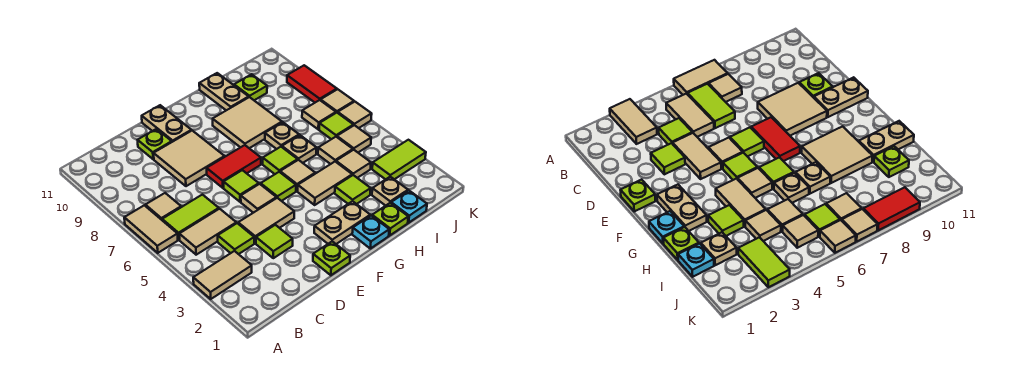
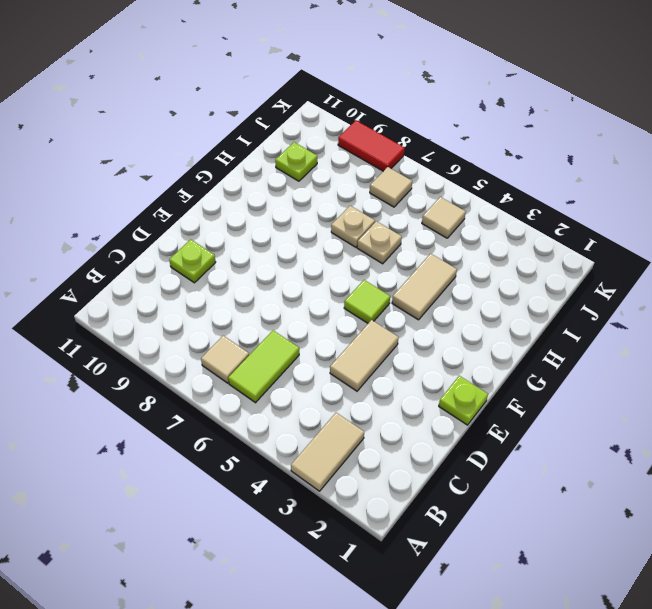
none -> tan 1x2 tile [124,205,178,253]
none -> tan 1x2 tile [179,209,236,255]
none -> lime 1x1 tile [218,223,254,254]
none -> lime 1x1 tile [256,225,293,258]

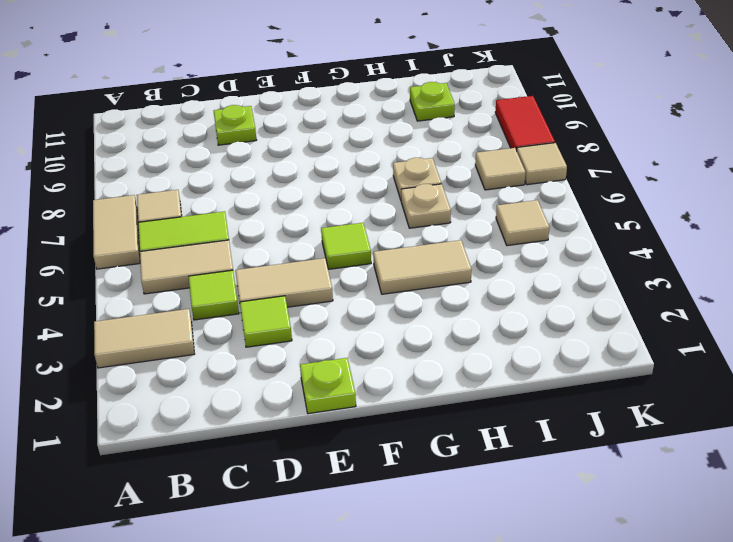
none -> tan 2x2 tile [154,131,225,186]
none -> tan 1x1 tile [241,184,276,213]
none -> lime 1x1 tile [224,170,259,202]
none -> red 1x2 tile [207,145,261,188]

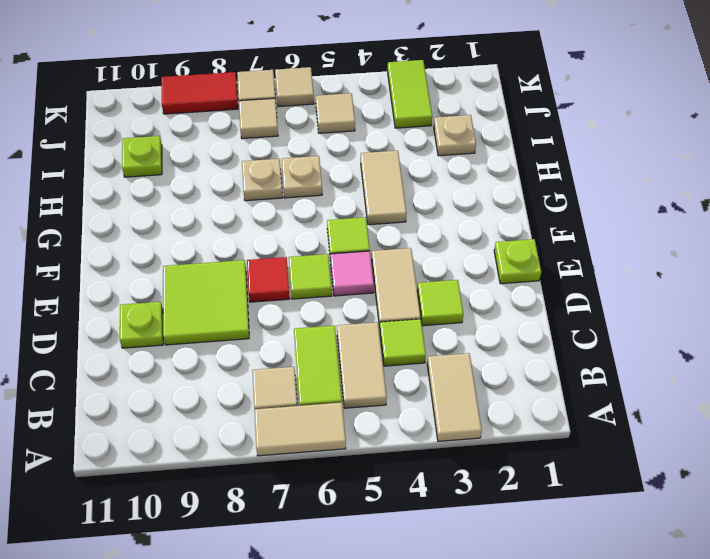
lime 2x2 tile [163,260,249,345] -> tan 2x2 tile [154,131,225,186]
pink 1x1 tile [330,251,374,296] -> tan 1x1 tile [241,184,276,213]
red 1x1 tile [247,257,290,302] -> red 1x2 tile [207,145,261,188]
none -> tan 1x2 plate [142,105,191,142]
none -> tan 1x2 plate [314,201,370,244]
none -> cyan 1x1 plate [352,216,389,249]
none -> tan 1x1 tile [280,160,315,191]

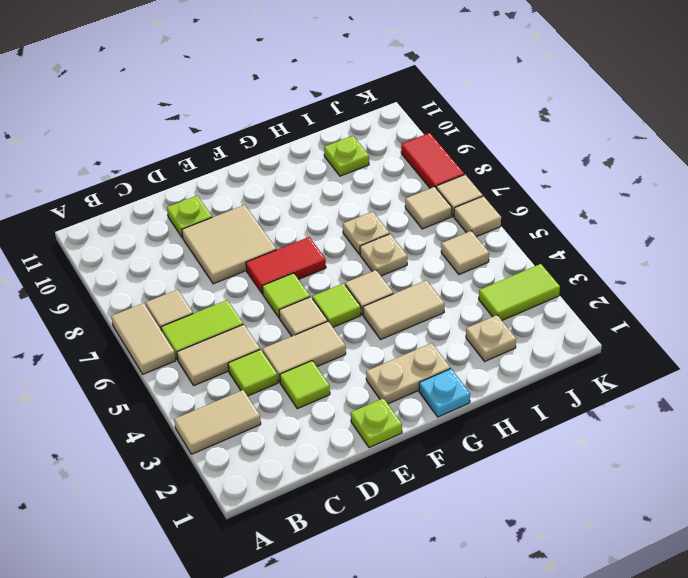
none -> tan 1x2 plate [142,105,191,142]
none -> lime 1x1 tile [263,147,298,174]
none -> tan 2x2 tile [213,97,282,148]
none -> lime 1x1 plate [372,203,408,235]

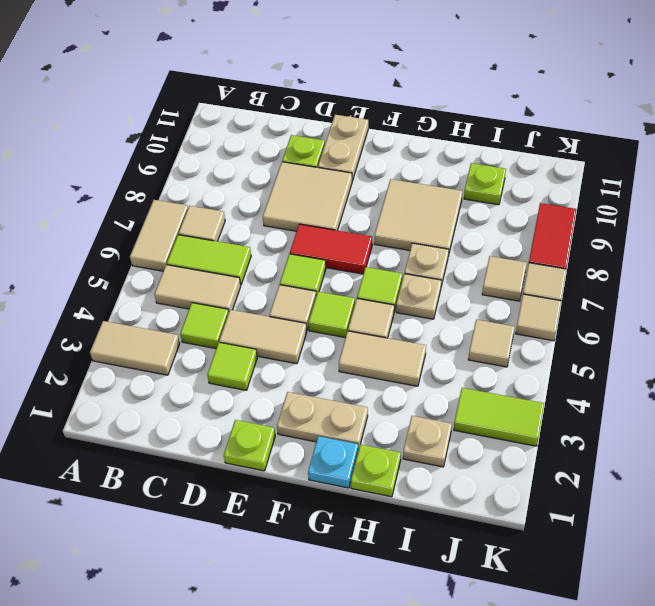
none -> lime 1x1 tile [335,175,371,204]
none -> tan 1x2 plate [199,73,249,110]
none -> cyan 1x1 plate [391,191,427,223]
none -> tan 1x1 tile [336,150,371,178]

